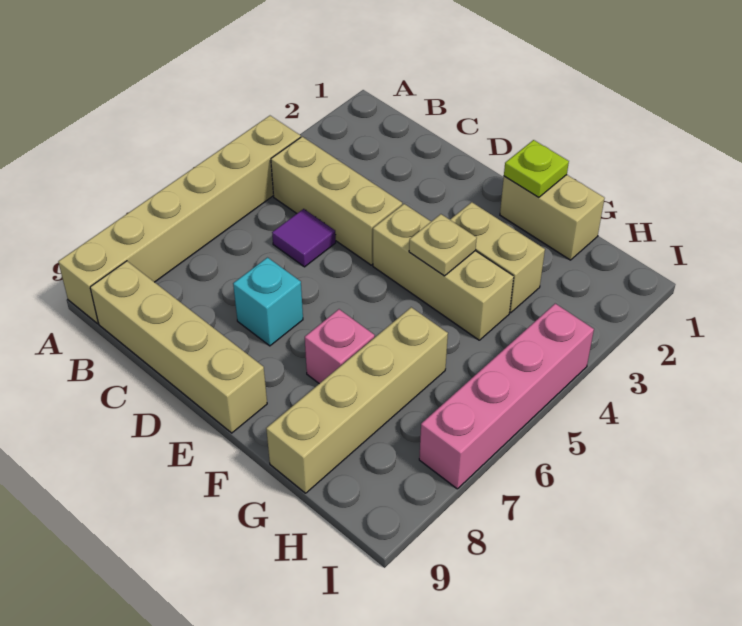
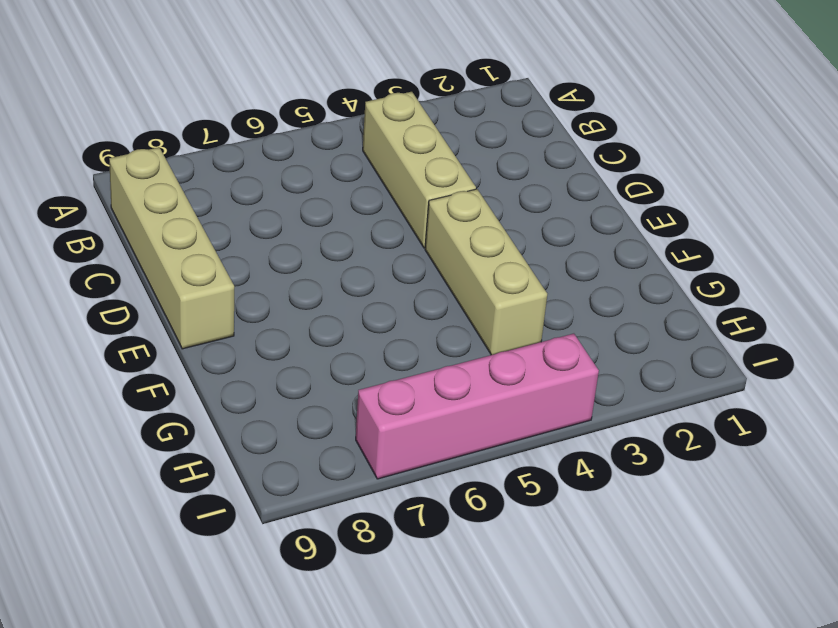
none -> tan 1x6 brick [58,116,301,324]
none -> purple 1x1 tile [272,209,336,267]
none -> cyan 1x1 brick [233,258,303,346]

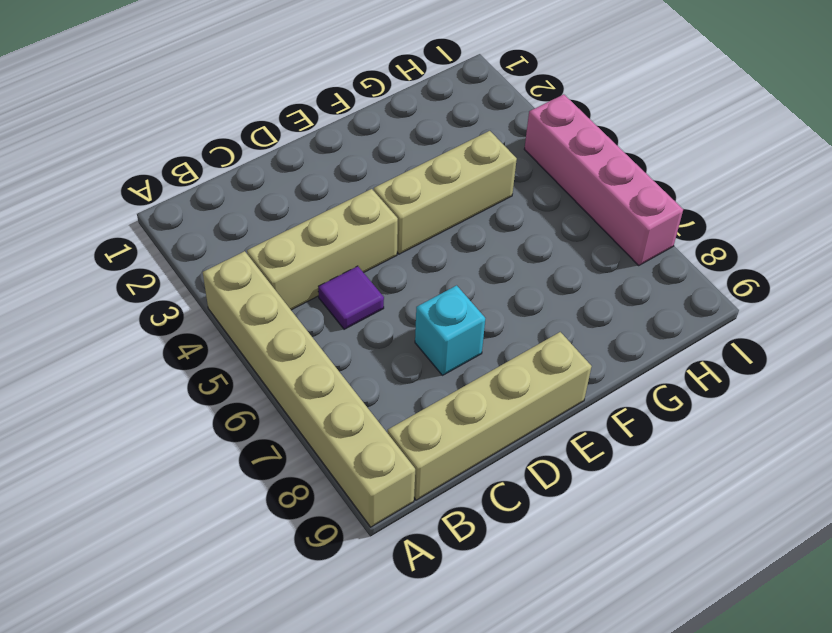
none -> tan 1x2 brick [500,175,605,260]
none -> tan 1x2 brick [450,202,545,313]
none -> pink 1x1 brick [305,309,375,384]

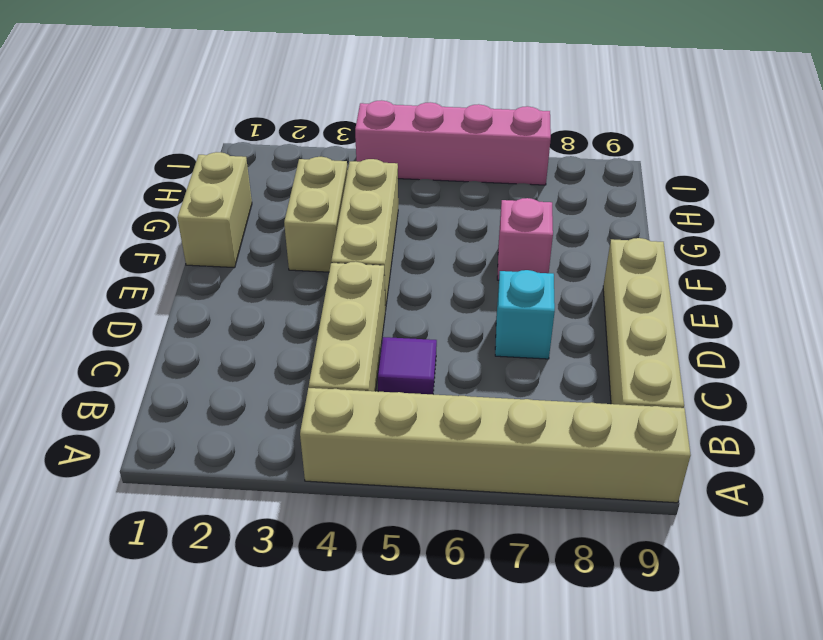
none -> tan 1x4 brick [266,307,448,493]
none -> lime 1x1 plate [504,140,569,197]
none -> tan 1x1 plate [409,214,477,276]

